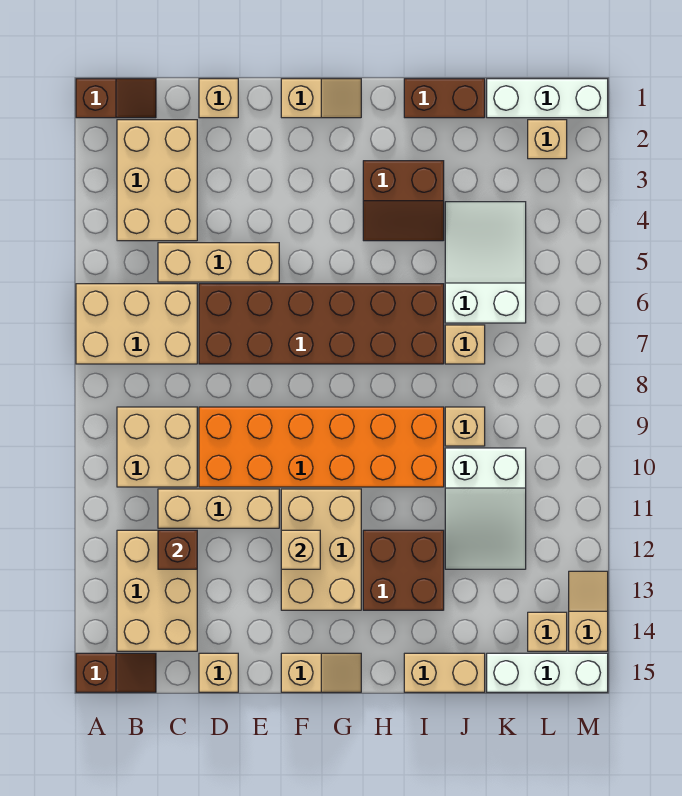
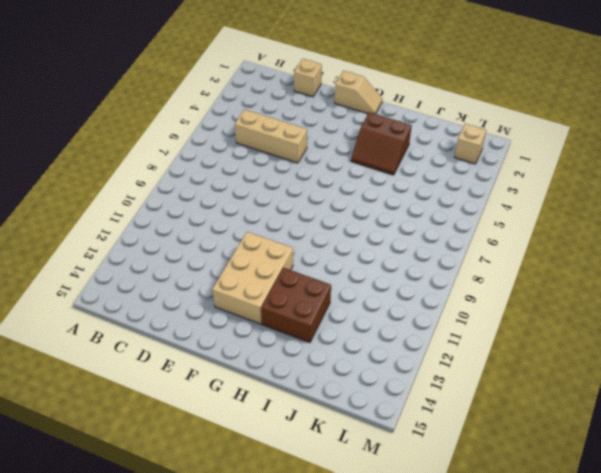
none -> brown 1x2 slope [76,79,156,118]
none -> tan 2x3 brick [76,284,197,364]
none -> brown 1x2 slope [76,653,156,692]
none -> tan 2x3 brick [117,120,197,241]

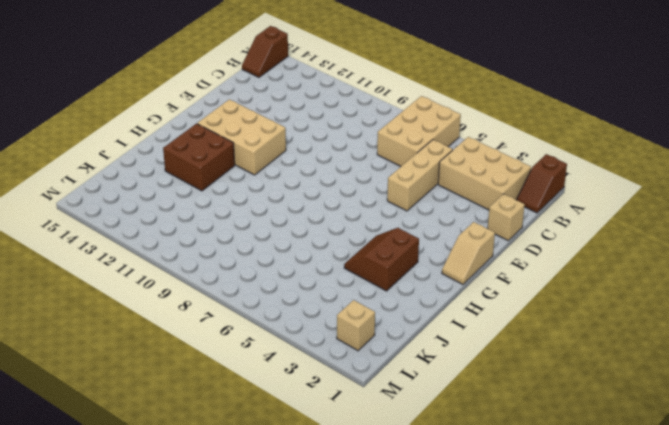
none -> tan 2x2 brick [117,407,197,487]
none -> tan 2x3 brick [117,530,197,651]
none -> tan 1x3 brick [158,489,279,528]
none -> brown 2x6 brick [199,284,444,364]

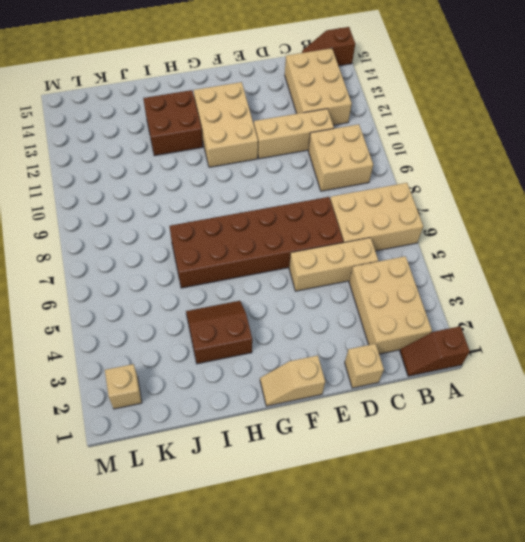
none -> orange 2x6 brick [199,407,444,487]
none -> tan 1x1 brick [199,653,238,692]
none -> tan 1x2 slope [281,653,361,692]
none -> brown 1x2 brick [404,79,485,118]

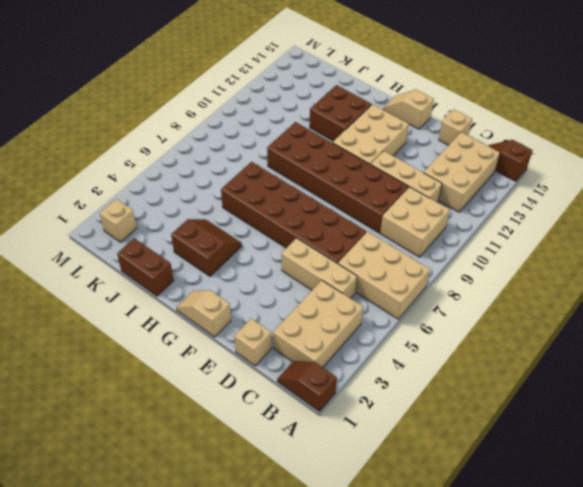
brown 2x6 brick [267,122,409,233] -> orange 2x6 brick [199,407,444,487]
none -> tan 1x2 brick [404,653,485,692]
none -> white 2x3 slope [445,202,526,323]
none -> tan 1x1 brick [445,325,485,364]
none -> tan 1x1 brick [445,407,485,446]

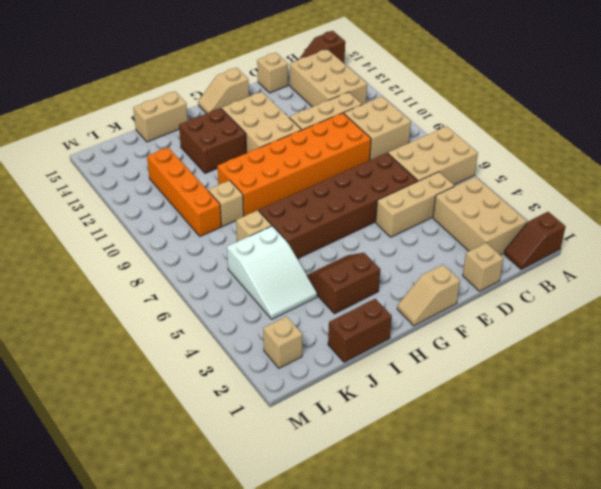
orange 1x4 brick [147,147,221,236] -> white 2x3 slope [445,448,526,569]
none -> white 1x3 brick [487,79,608,118]
none -> white 1x3 brick [487,653,608,692]
none -> tan 1x1 brick [528,612,567,651]
none -> tan 1x2 slope [569,571,608,651]

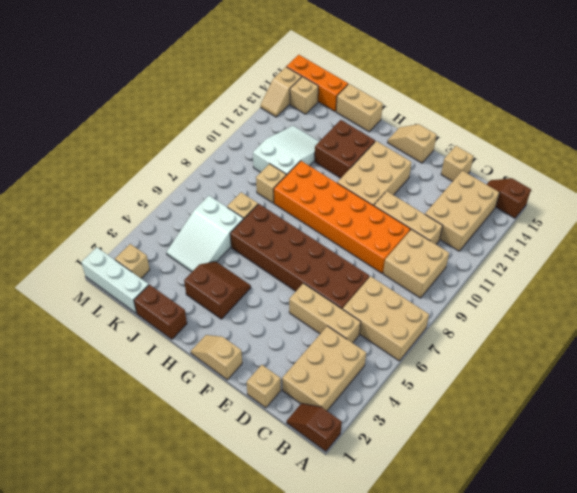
orange 1x3 brick [286,55,348,111] -> white 1x3 brick [487,653,608,692]
none -> brown 1x1 brick [158,530,197,569]
none -> tan 1x1 brick [281,530,320,569]

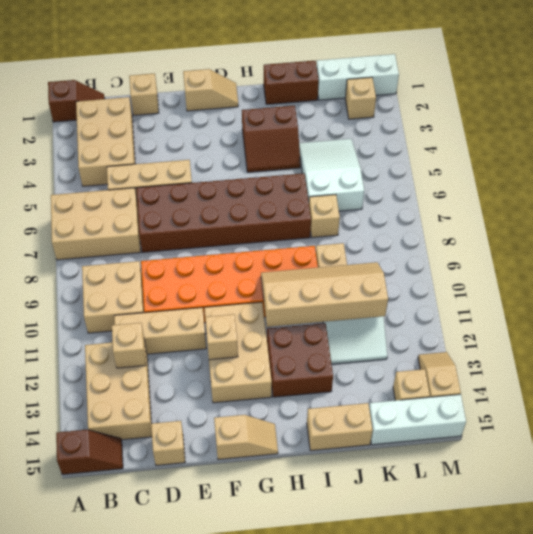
tan 1x1 brick [112,323,146,368] -> brown 1x1 brick [158,530,197,569]
tan 2x4 slope [261,262,388,327] -> none

